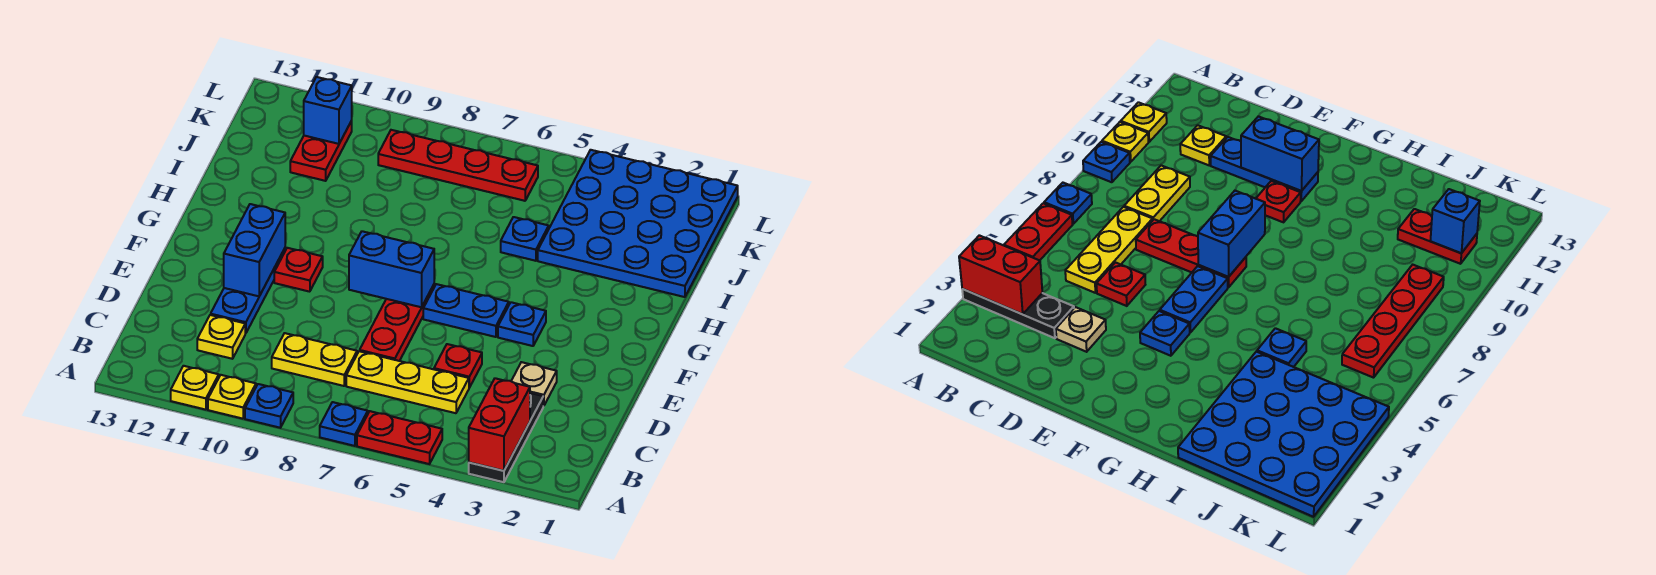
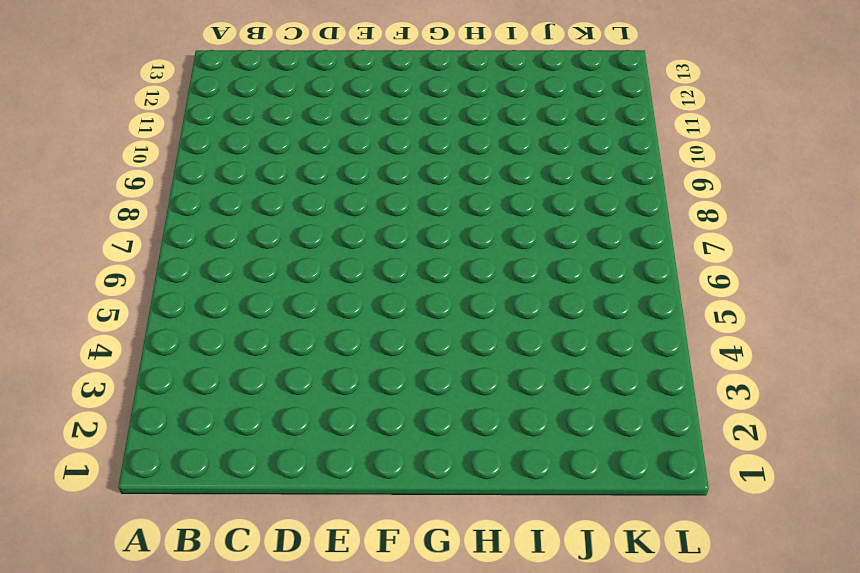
none -> black 1x3 plate [469,393,543,482]
none -> red 1x2 plate [357,411,442,464]
none -> blue 1x1 plate [320,402,368,446]

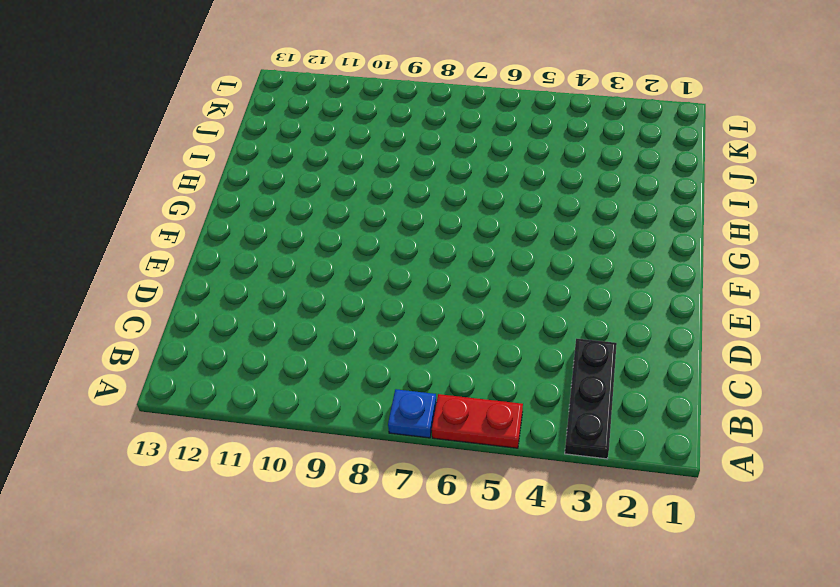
none -> blue 1x1 plate [245,384,293,428]
none -> yellow 1x1 plate [208,375,256,419]
none -> yellow 1x1 plate [171,366,219,410]

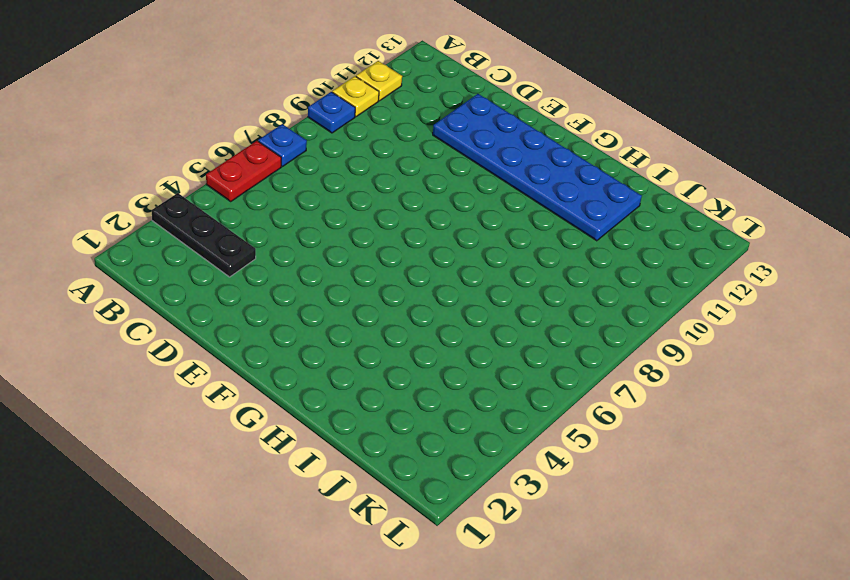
blue 2x6 plate [433,94,642,241] -> blue 1x3 plate [211,248,285,333]
none -> yellow 1x3 plate [346,351,469,413]
none -> yellow 1x2 plate [272,333,357,386]
none -> yellow 1x1 plate [197,315,245,359]

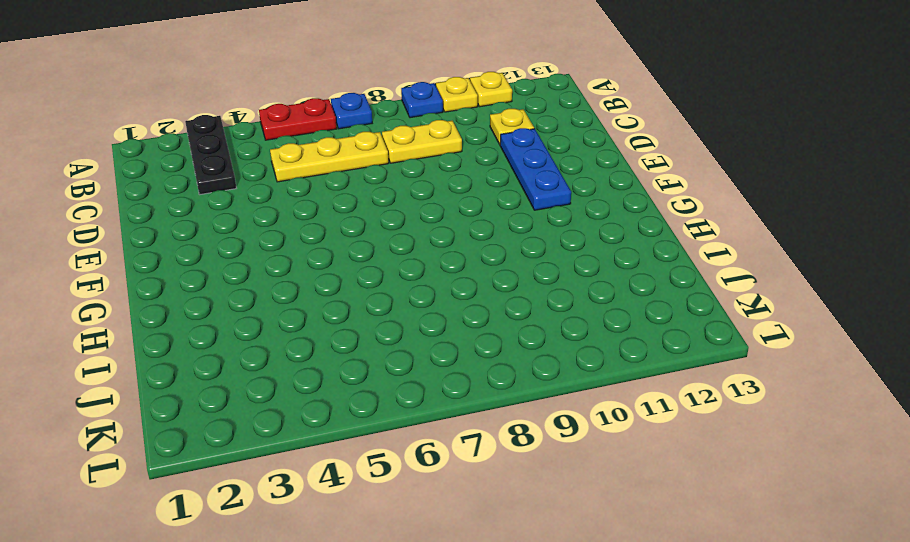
none -> tan 1x1 plate [511,362,557,406]
none -> red 1x1 plate [434,344,482,388]
none -> red 1x3 plate [360,285,434,361]

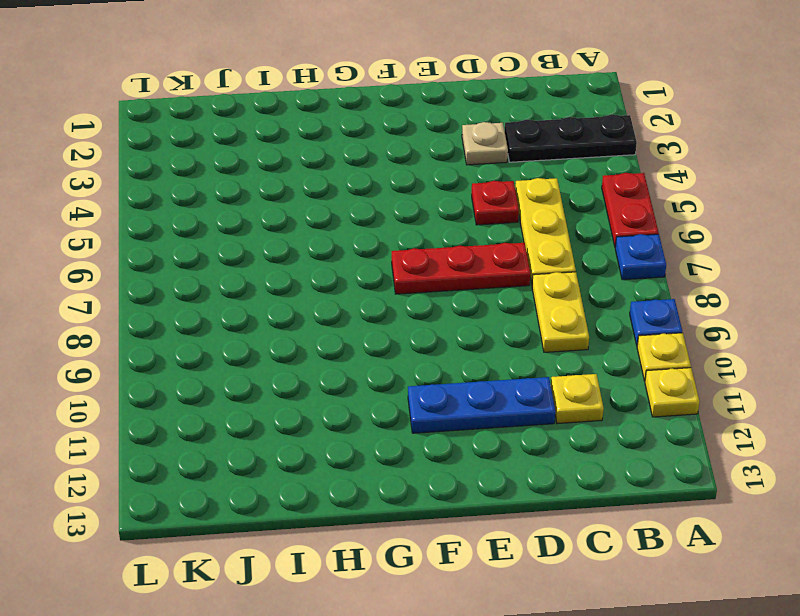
none -> blue 1x1 plate [498,302,546,346]
none -> blue 1x2 plate [423,284,509,337]
none -> red 1x1 plate [274,248,323,292]

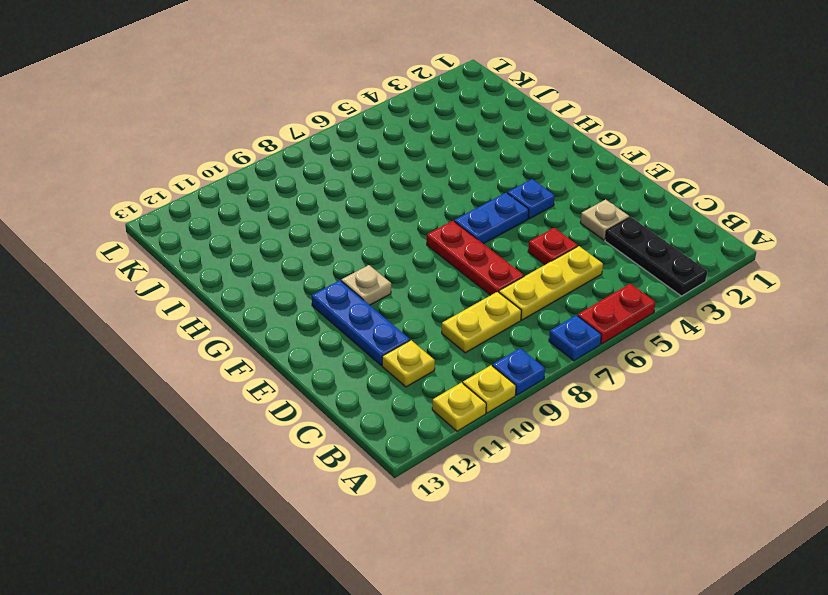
tan 1x1 plate [341,265,391,305] -> red 1x1 plate [274,248,323,292]
none -> blue 4x4 plate [538,150,738,297]
none -> blue 1x1 plate [501,217,549,261]
none -> red 1x2 plate [290,121,352,181]

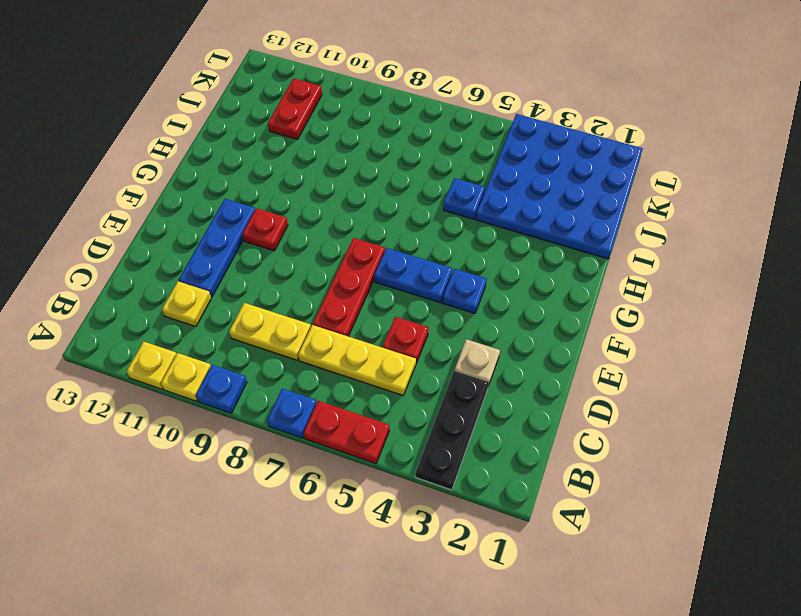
none -> red 1x4 plate [378,130,538,201]
none -> red 1x2 brick [469,378,530,471]
none -> blue 1x2 brick [224,204,285,296]

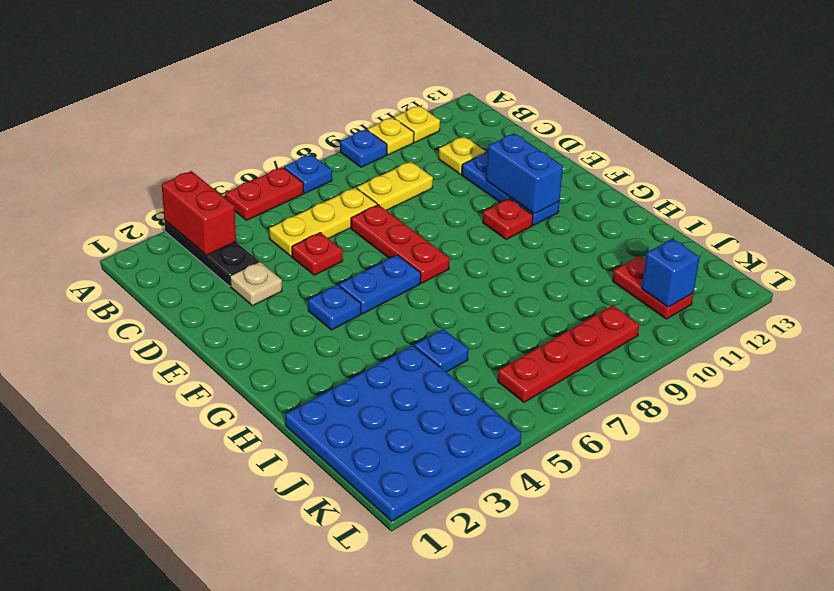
none -> blue 1x2 brick [349,231,434,307]

